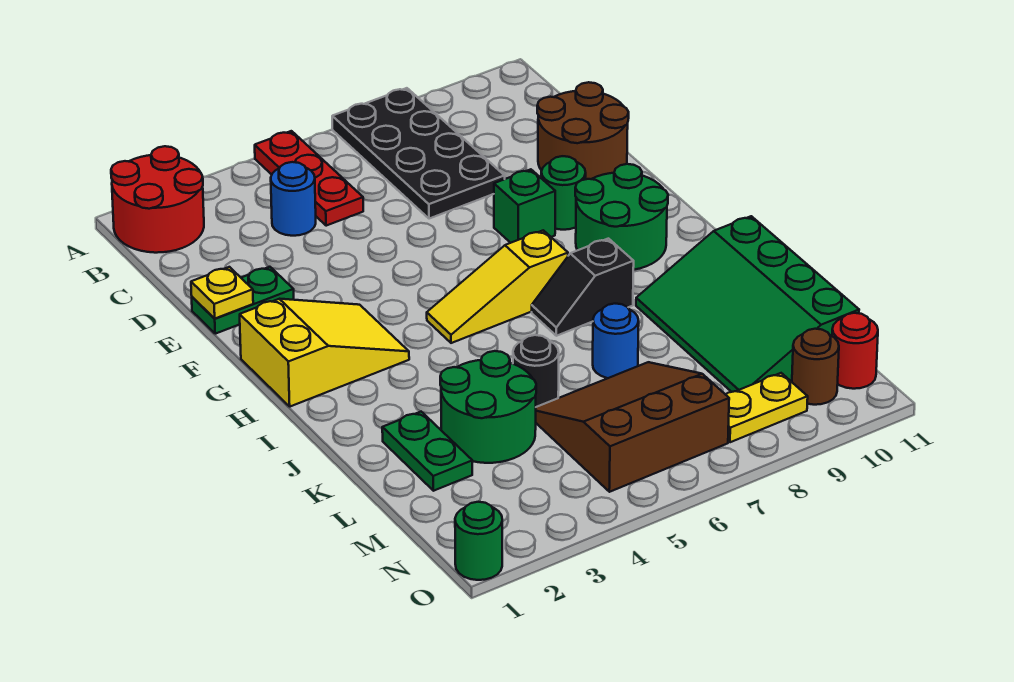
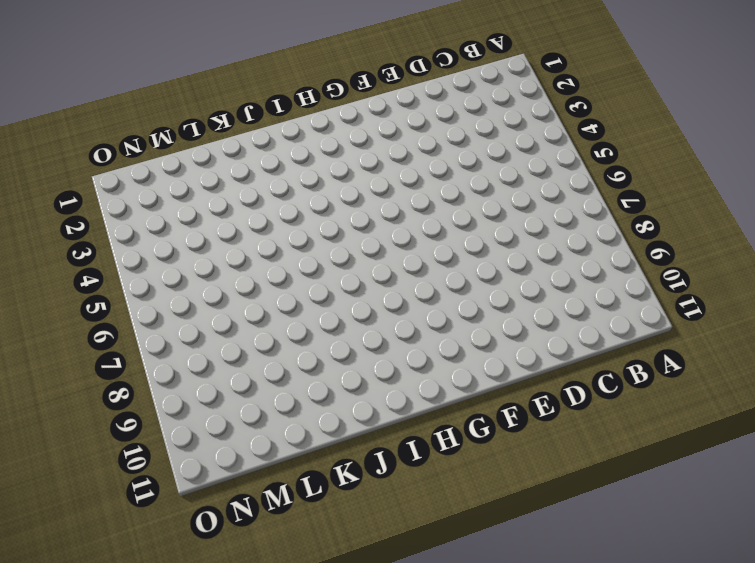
none -> red 2x2 round brick [111,146,204,253]
none -> red 1x3 plate [255,131,363,226]
none -> black 2x4 plate [332,88,505,219]

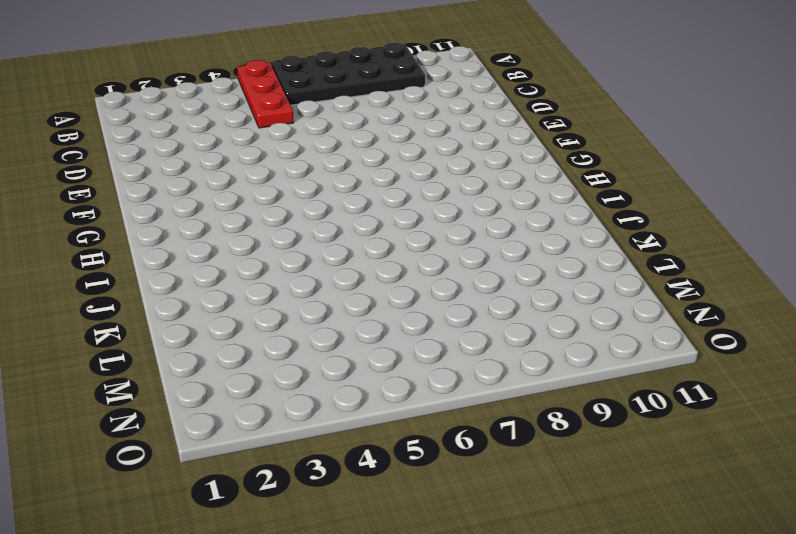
black 2x4 plate [272,42,425,105] -> black 2x4 plate turned to [332,88,505,219]
none -> red 2x2 round brick [111,146,204,253]
none -> blue 1x1 round brick [271,162,316,236]
none -> brown 2x2 round brick [537,82,629,179]

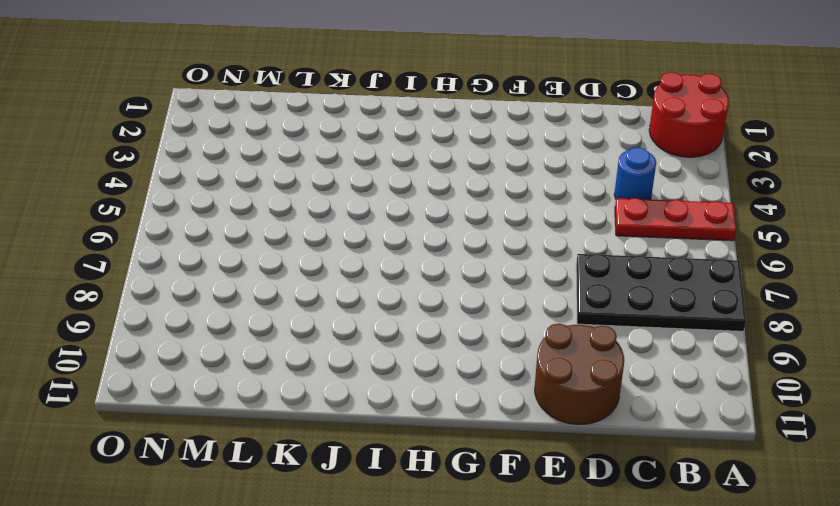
none -> green 1x2 plate [192,267,294,334]
none -> green 1x1 brick [494,169,555,243]
none -> green 1x1 round brick [541,156,586,230]

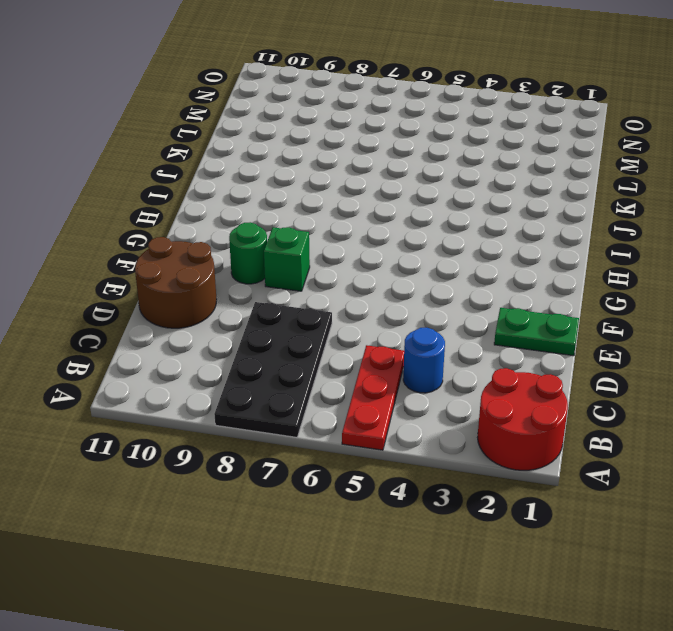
none -> yellow 2x3 slope [240,299,409,407]
none -> green 2x2 round brick [575,164,668,270]
none -> yellow 1x3 slope [427,230,568,343]

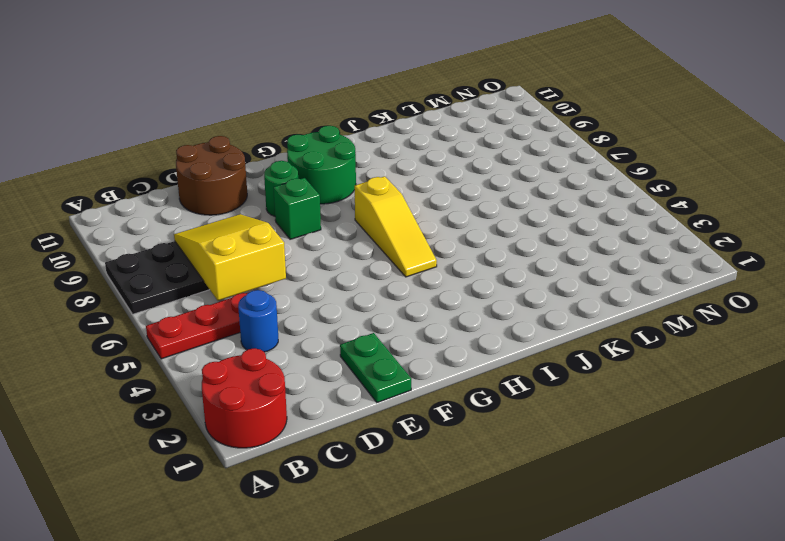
yellow 2x3 slope [174,214,286,300] -> yellow 2x3 slope moved to [240,299,409,407]
none -> black 1x2 slope [532,239,634,336]
none -> green 3x4 slope [636,216,859,392]
none -> green 1x2 plate [382,412,472,491]

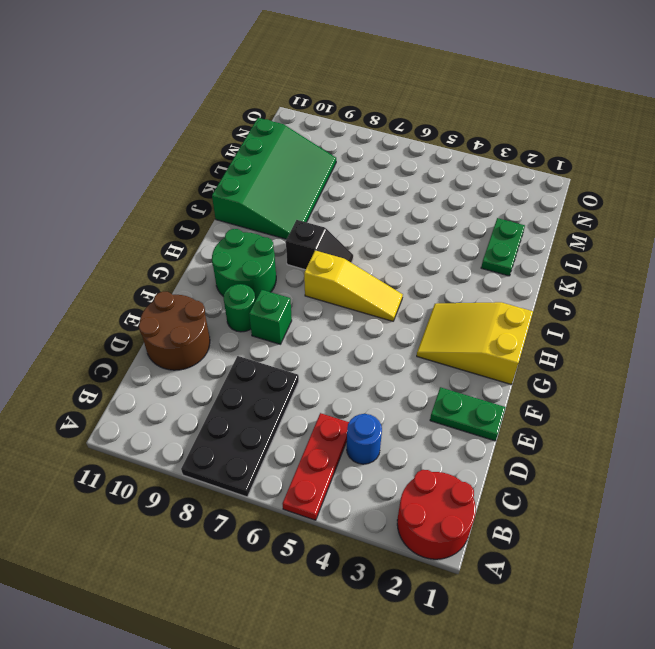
none -> green 2x2 round brick [440,351,536,463]
none -> black 1x1 round brick [513,335,559,407]
none -> blue 1x1 round brick [593,304,639,378]

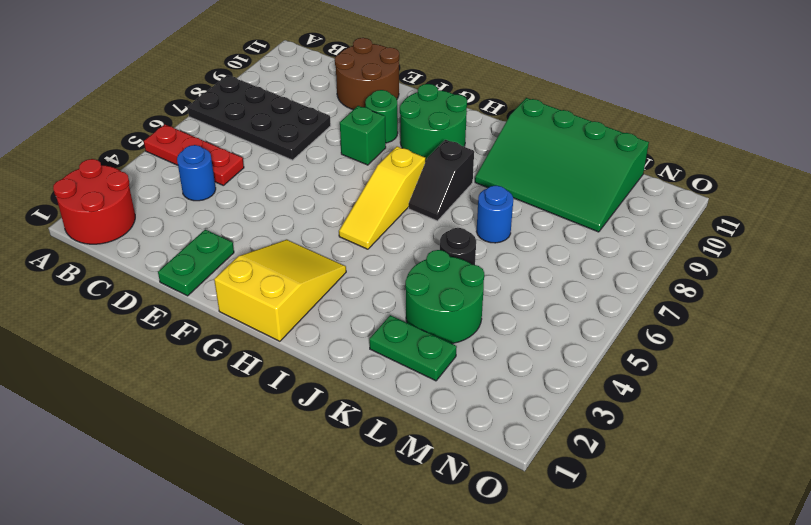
none -> brown 3x3 slope [536,362,729,492]
none -> yellow 1x2 plate [726,373,808,442]
none -> brown 1x1 round brick [792,329,839,405]

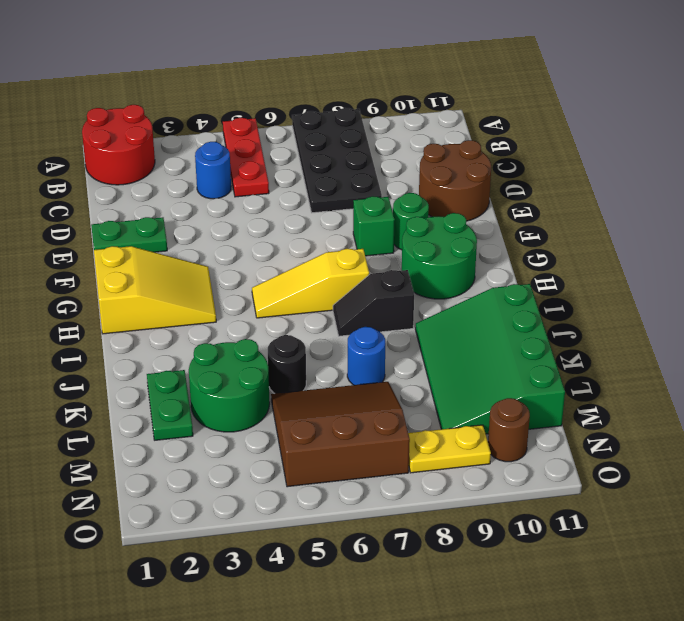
none -> red 1x1 round brick [832,313,878,389]
none -> green 1x1 round brick [455,502,502,580]
none -> yellow 1x1 plate [191,267,253,319]

